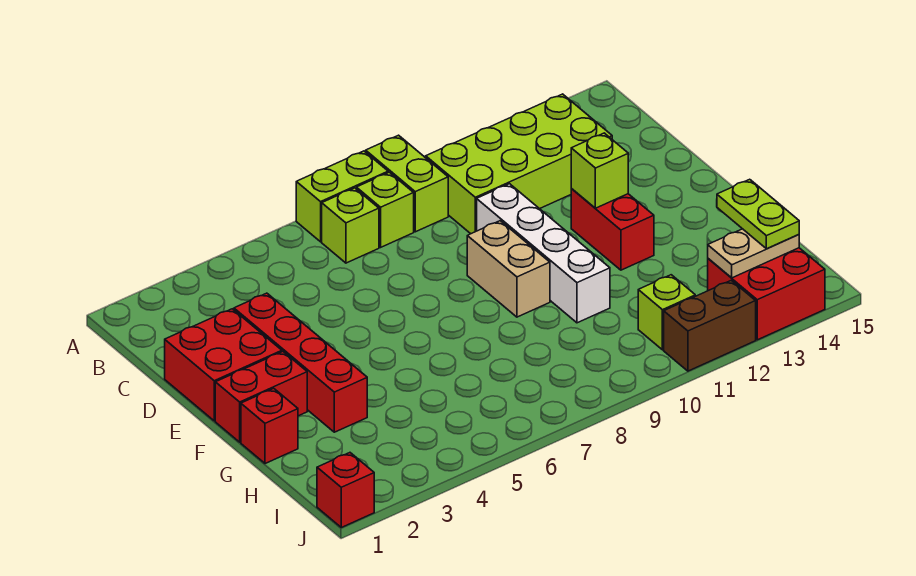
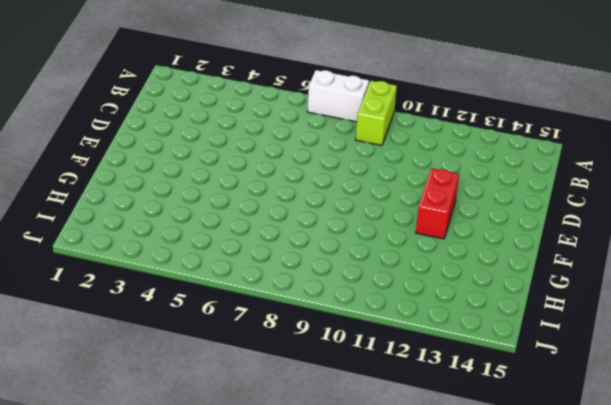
white 1x2 brick [308,70,369,122] -> lime 1x2 brick [296,151,388,242]
none -> lime 1x1 brick [322,188,379,263]
none -> lime 1x1 brick [356,172,414,247]
none -> lime 2x4 brick [426,94,612,234]

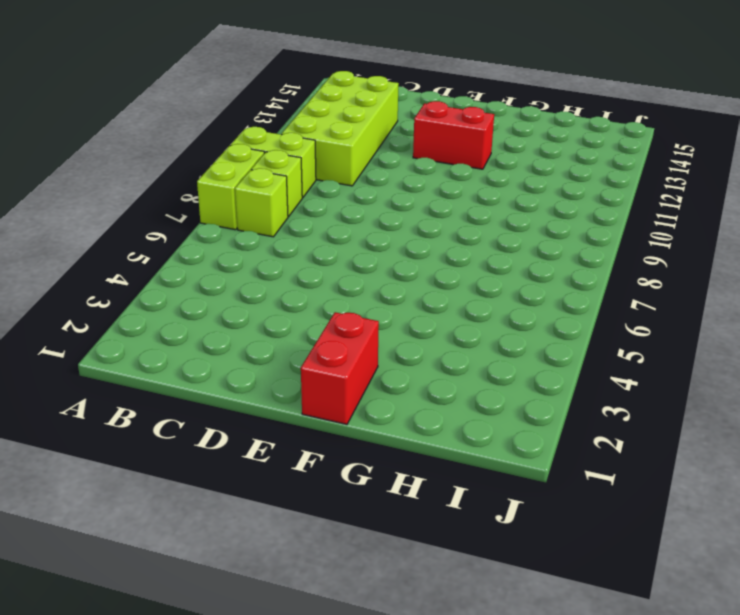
none -> red 2x2 brick [165,309,282,421]
none -> red 1x4 brick [234,293,367,432]
none -> white 1x4 brick [477,184,610,323]

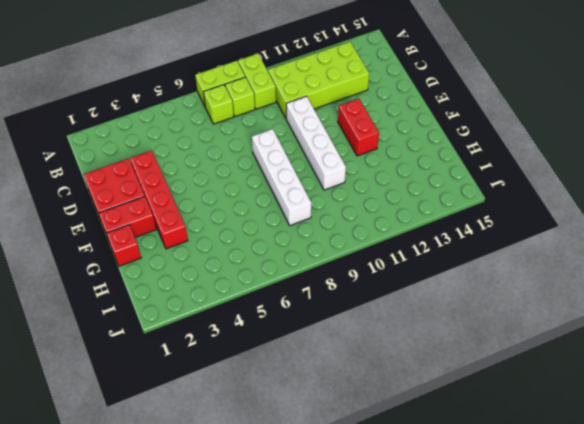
white 1x4 brick [252,129,311,226] -> none
none -> tan 1x2 brick [467,221,550,317]
none -> lime 1x1 brick [638,275,695,350]
none -> red 2x2 brick [708,248,825,340]

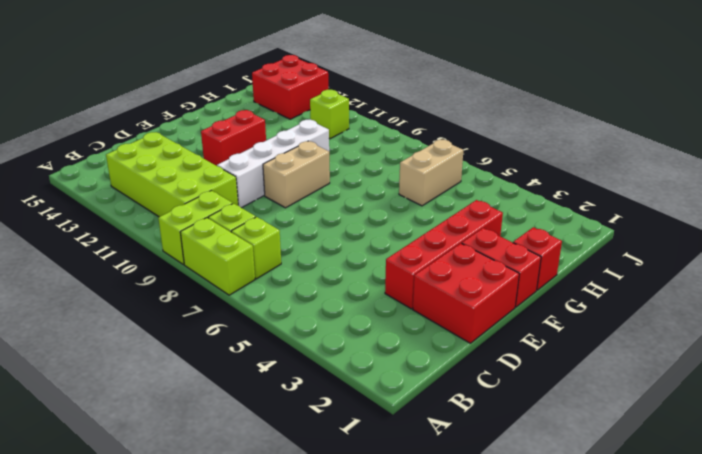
tan 1x2 brick [399,140,463,206] -> none
none -> red 1x1 brick [317,453,374,527]
none -> brown 1x2 brick [664,280,756,371]
none -> lime 1x1 brick [571,133,628,208]

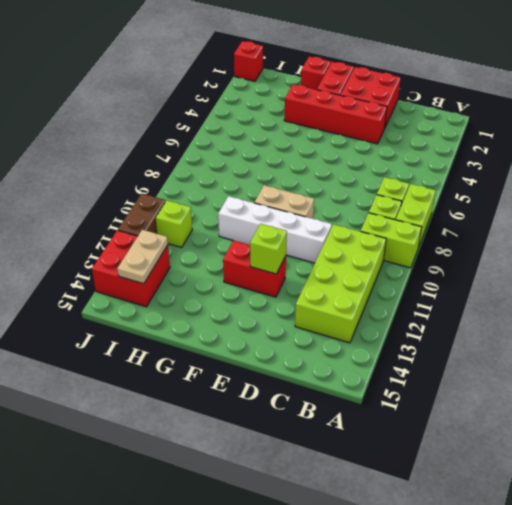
none -> lime 1x2 plate [717,179,799,249]

